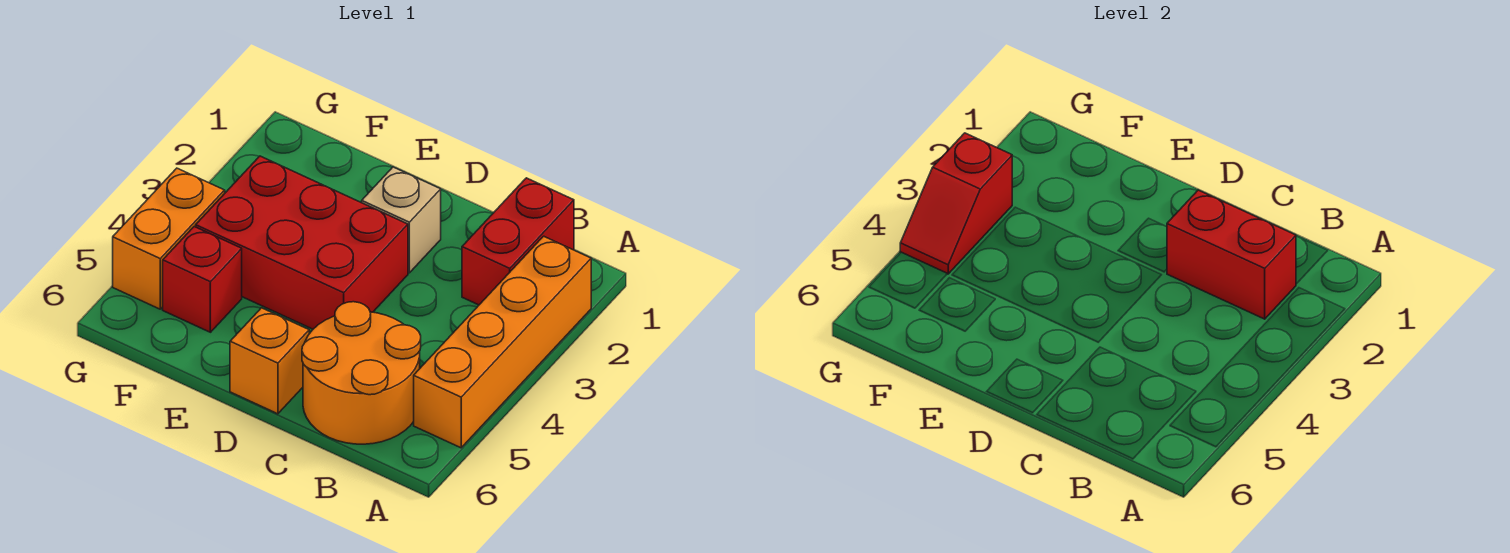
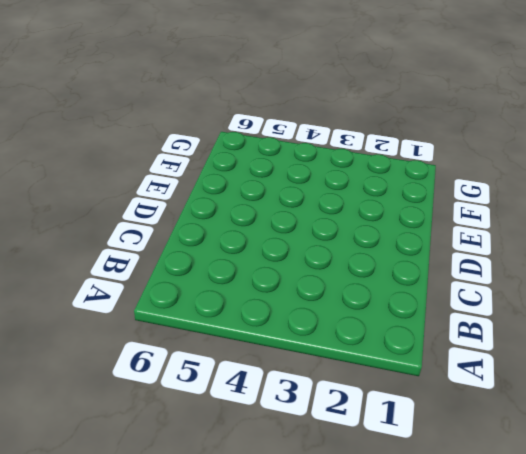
none -> orange 1x4 brick [414,236,591,448]
none -> red 1x2 brick [462,178,574,305]

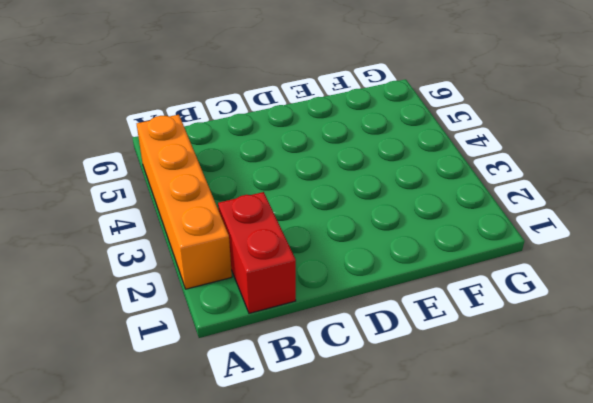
none -> orange 2x2 round brick [302,302,421,444]
none -> tan 1x1 brick [362,167,441,273]

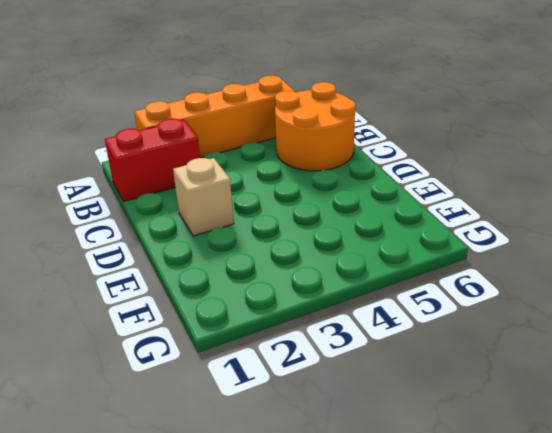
none -> red 2x3 brick [196,156,408,329]
none -> orange 1x1 brick [230,308,309,414]

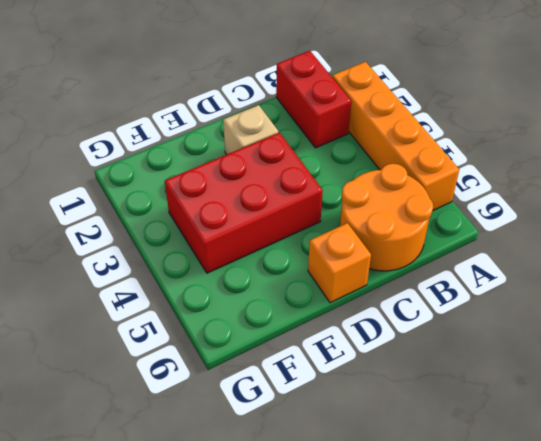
none -> red 1x1 brick [163,227,242,332]
none -> orange 1x2 brick [113,168,225,309]

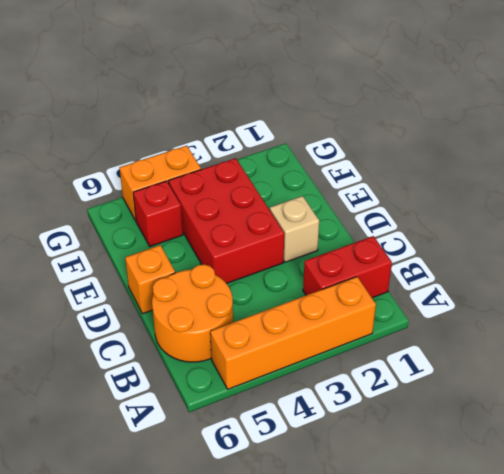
none -> red 1x2 brick [1167,190,1296,319]
none -> red 1x2 slope [900,133,1012,274]

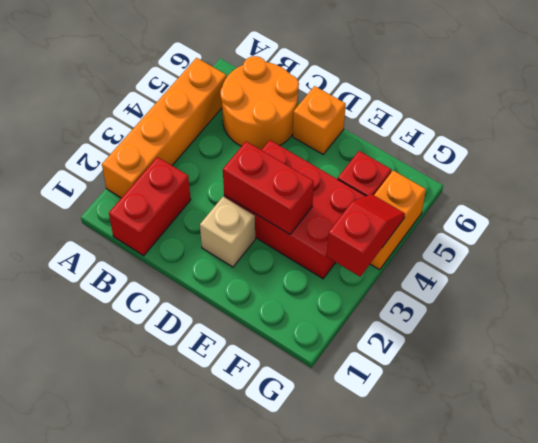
red 1x2 brick [223,142,314,234] -> red 1x2 brick moved to [1167,190,1296,319]

